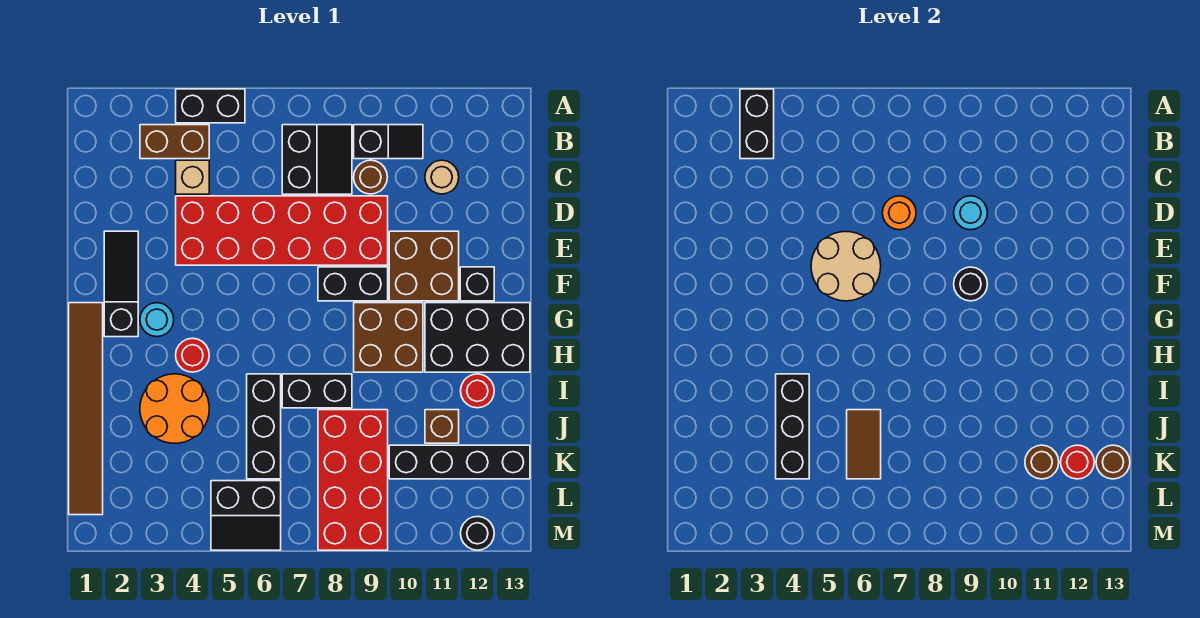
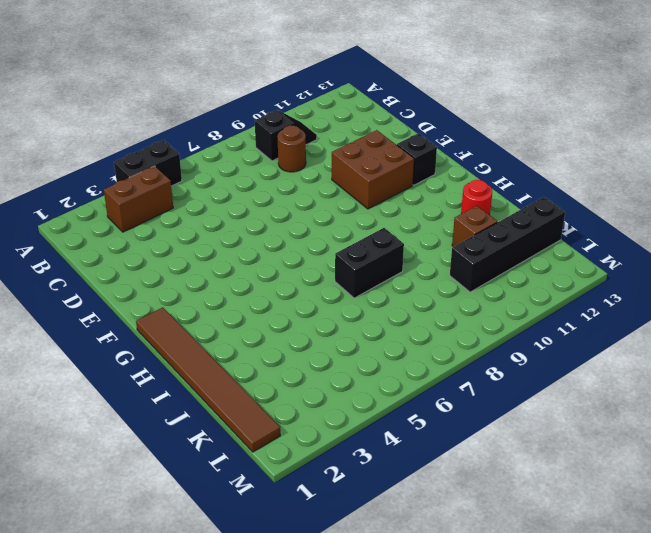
none -> black 2x2 slope [282,125,352,194]
none -> tan 1x1 brick [176,160,209,194]
none -> tan 1x1 round brick [425,160,459,194]
none -> red 2x6 brick [176,196,388,265]

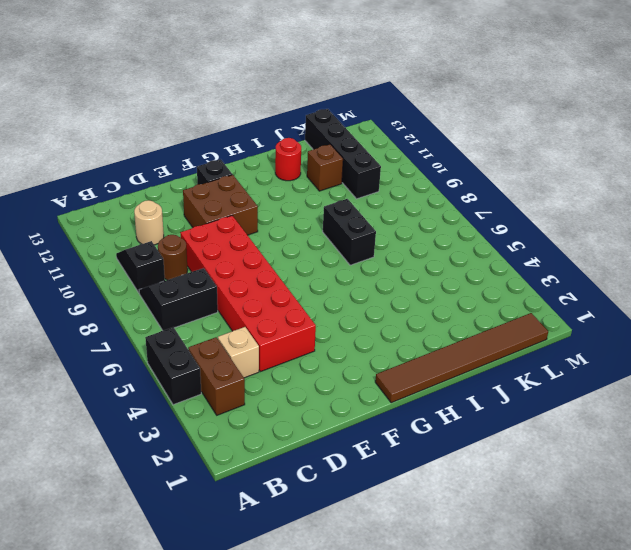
none -> black 1x3 slope [104,231,138,337]
none -> black 1x2 brick [318,267,388,301]
none -> cyan 1x1 round brick [140,303,174,337]
none -> brown 2x2 brick [354,303,423,372]

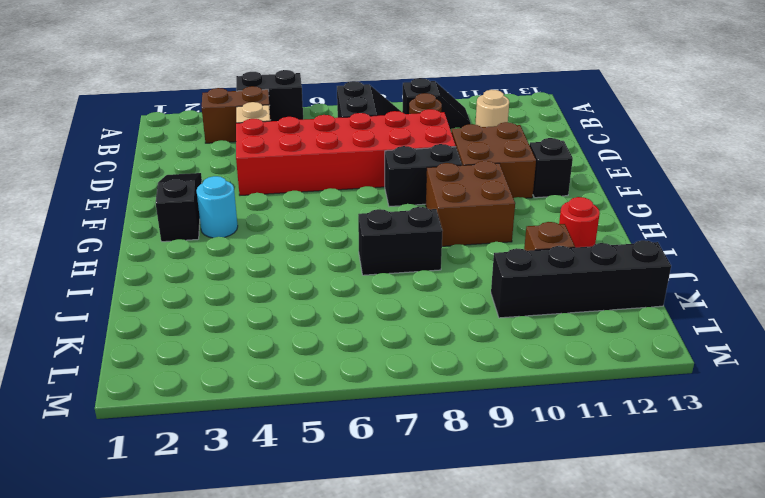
none -> brown 1x6 tile [69,303,103,515]
none -> black 2x3 brick [425,303,530,372]
none -> red 1x1 round brick [176,338,209,372]
none -> orange 2x2 round brick [140,374,209,443]

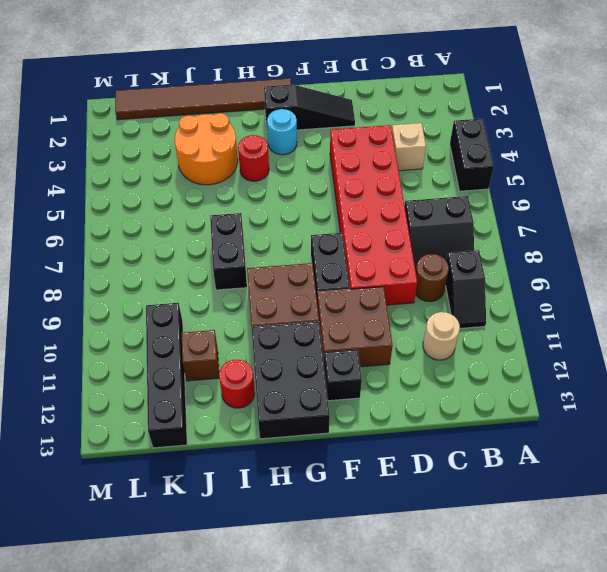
none -> brown 1x2 brick [140,125,209,159]
none -> black 1x3 brick [247,374,281,479]
none -> red 2x4 brick [318,410,388,550]
none -> black 2x2 slope [211,481,281,550]

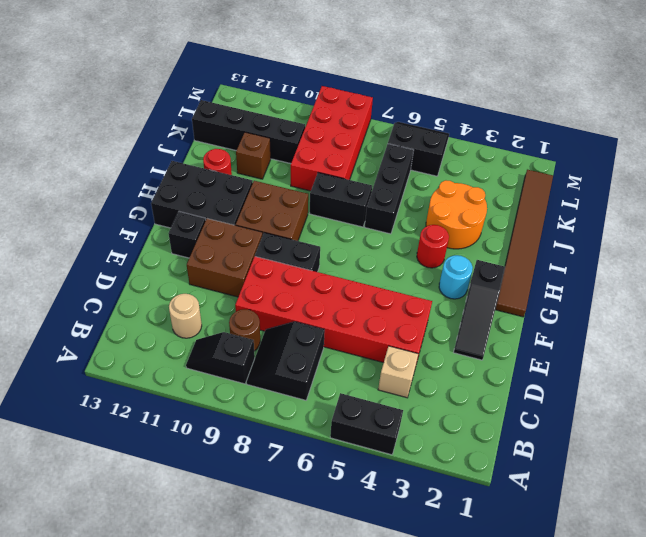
none -> brown 1x2 brick [140,125,209,159]
none -> black 1x1 round brick [461,516,494,550]
none -> black 1x2 brick [740,89,774,159]
none -> orange 1x1 round brick [882,196,916,230]

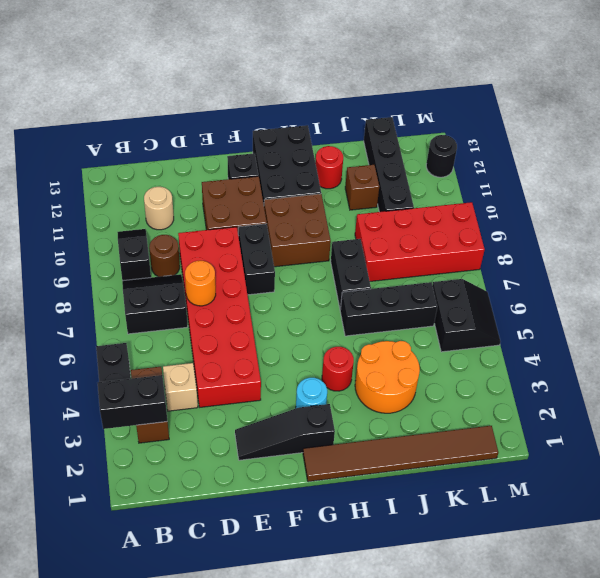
none -> cyan 1x1 round brick [954,196,987,230]
none -> tan 2x2 round brick [811,232,881,301]
none -> black 1x1 round brick [954,267,987,301]
none -> black 1x3 brick [776,374,809,479]

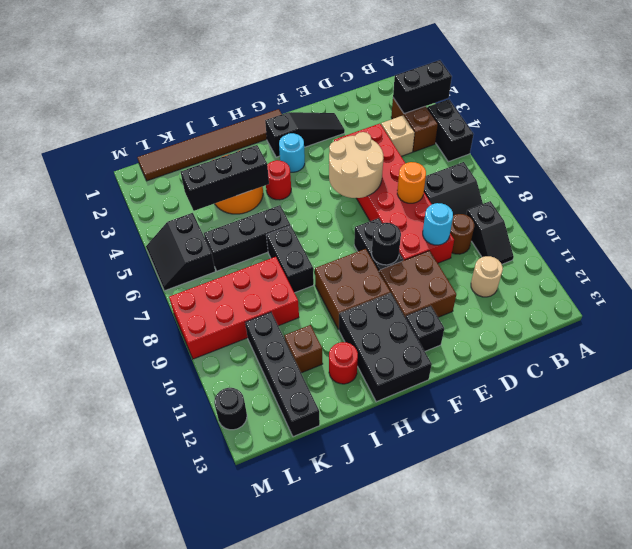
none -> brown 1x2 tile [847,410,881,479]
none -> brown 1x1 round brick [1025,445,1059,479]
none -> red 1x1 round brick [1061,445,1094,479]
none -> brown 1x1 round brick [1096,445,1130,479]

